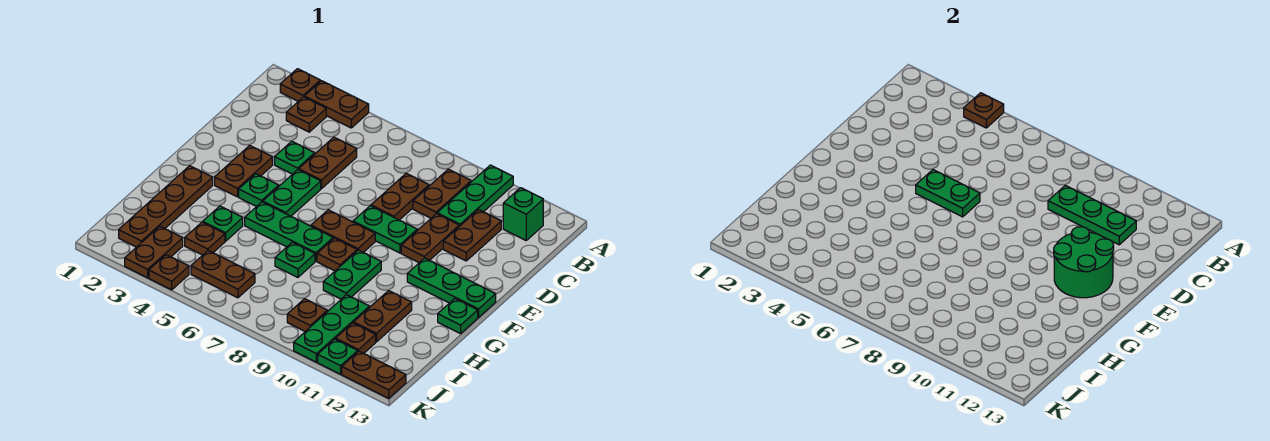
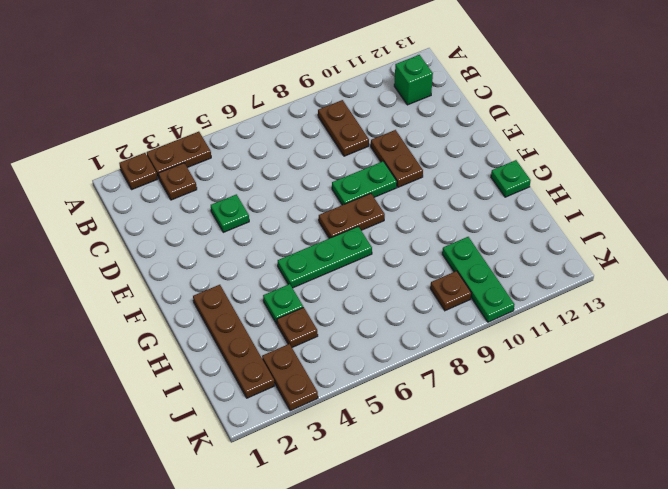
none -> green 1x3 plate [437,165,513,226]
none -> brown 1x2 plate [299,137,357,189]
none -> brown 1x2 plate [371,173,429,220]
none -> brown 1x2 plate [443,210,501,261]

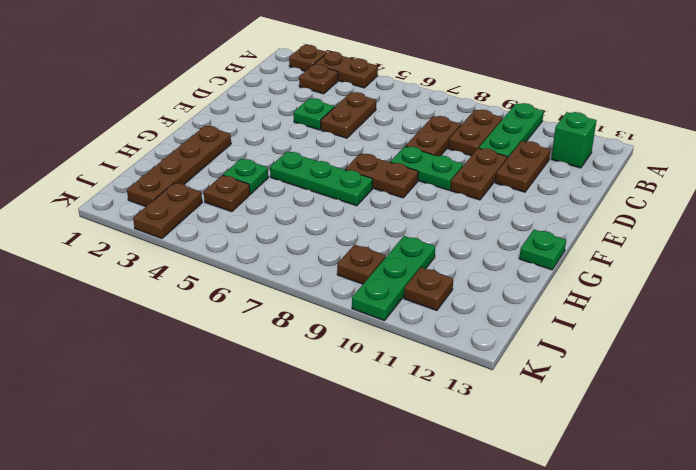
none -> brown 1x2 plate [215,145,273,197]
none -> green 1x2 plate [263,170,321,216]
none -> green 1x1 plate [239,174,279,207]
none -> green 1x3 plate [407,258,496,317]

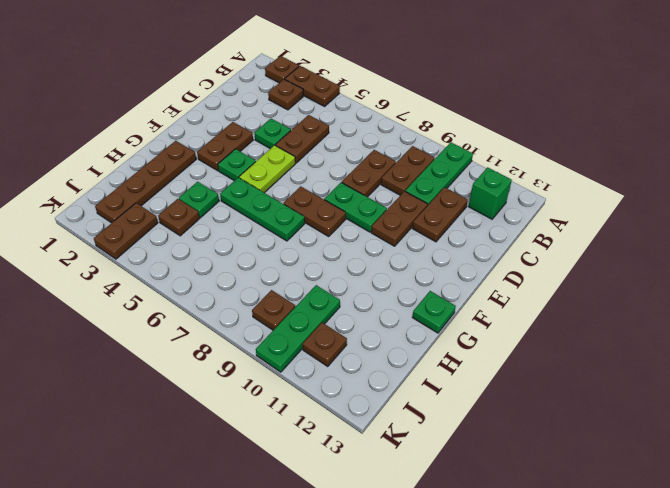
lime 1x2 plate [239,145,295,193] -> green 1x2 plate [263,170,321,216]
none -> green 1x3 plate [407,258,496,317]
none -> brown 1x1 plate [317,238,357,271]
none -> green 1x2 plate [323,250,381,299]
none -> green 1x1 plate [275,242,315,277]

